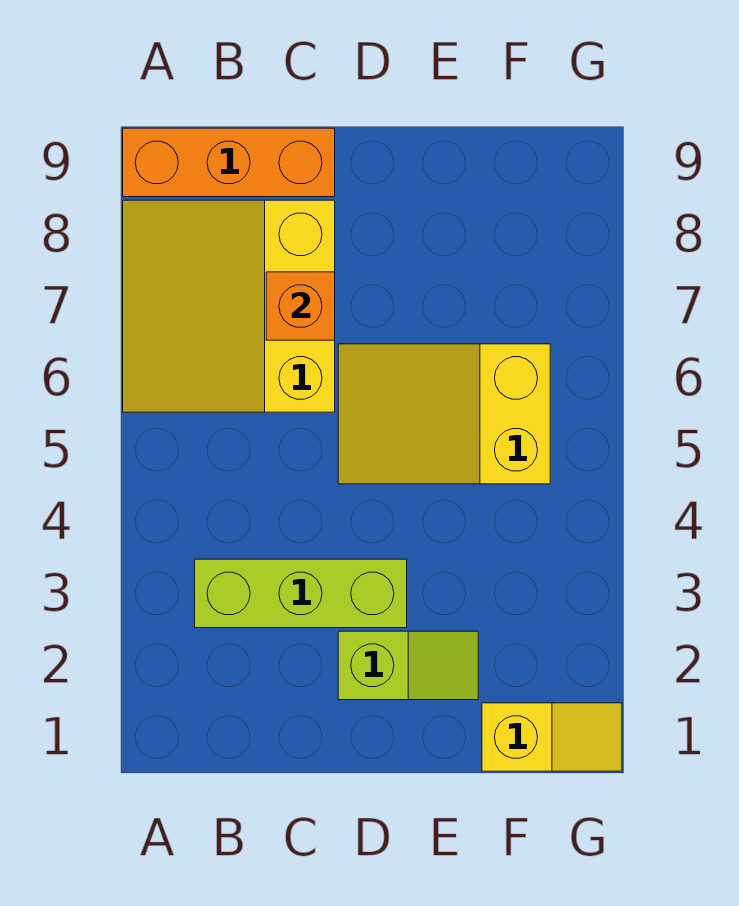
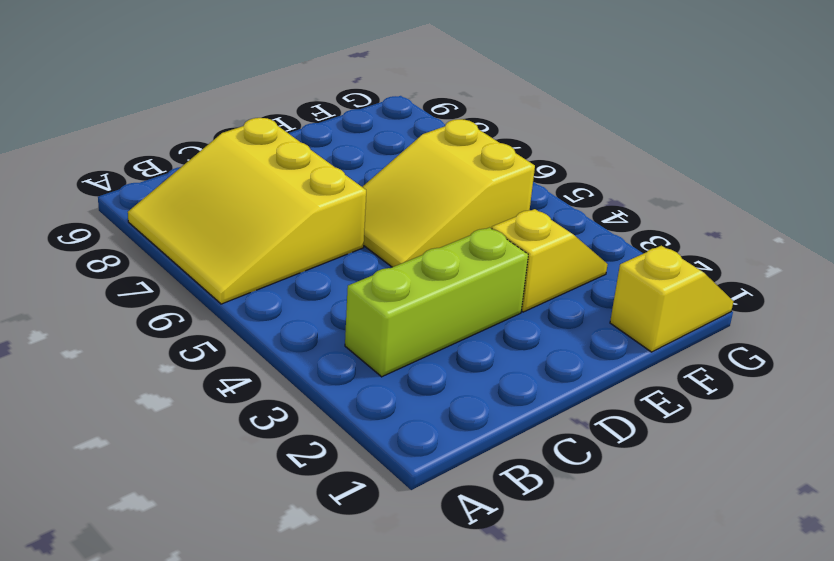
yellow 1x2 slope [492,209,608,312] -> none
none -> orange 1x3 brick [123,128,335,197]
none -> lime 1x2 slope [338,631,478,700]

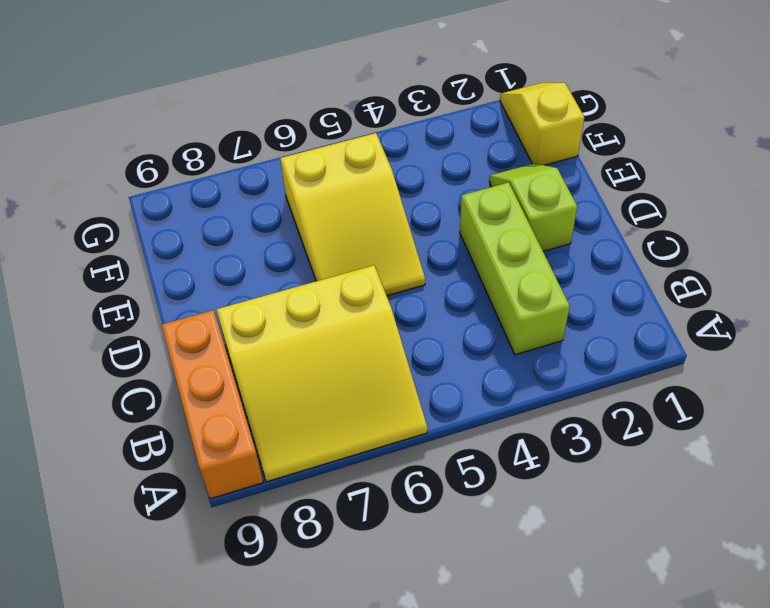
none -> orange 1x1 brick [266,272,335,340]

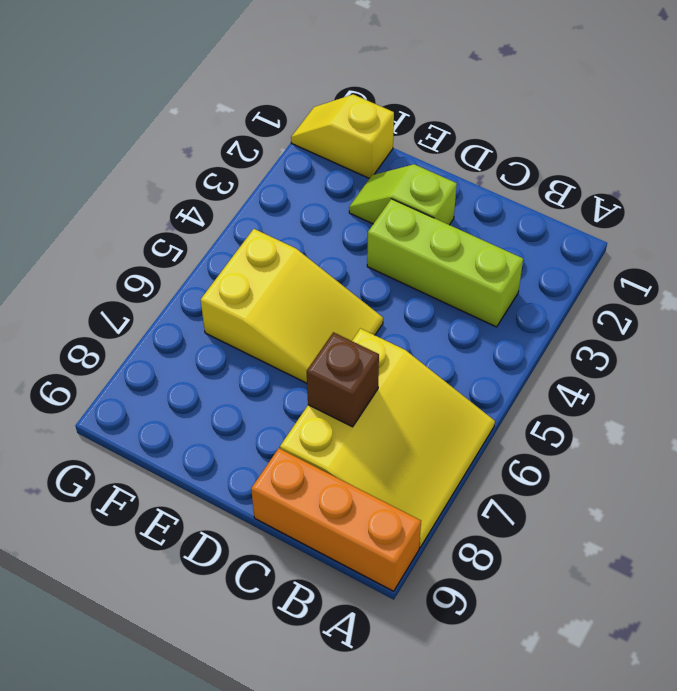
brown 1x1 brick [307,332,379,427] -> orange 1x1 brick [266,272,335,340]

